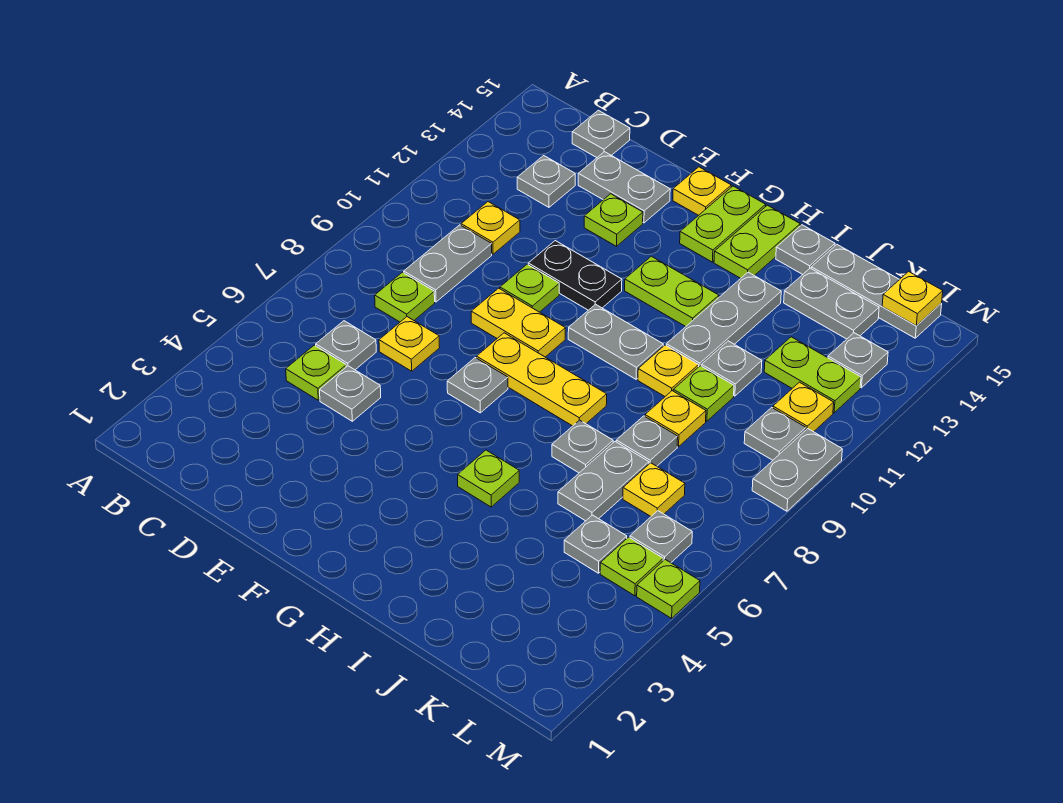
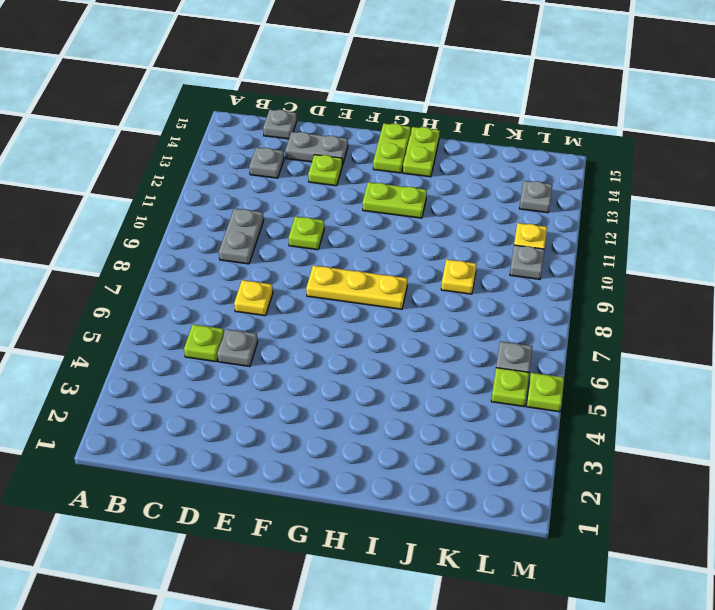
none -> grey 1x1 plate [316,321,376,370]
none -> lime 1x1 plate [375,272,435,322]
none -> yellow 1x1 plate [461,202,520,254]
none -> yellow 1x2 plate [471,288,566,357]

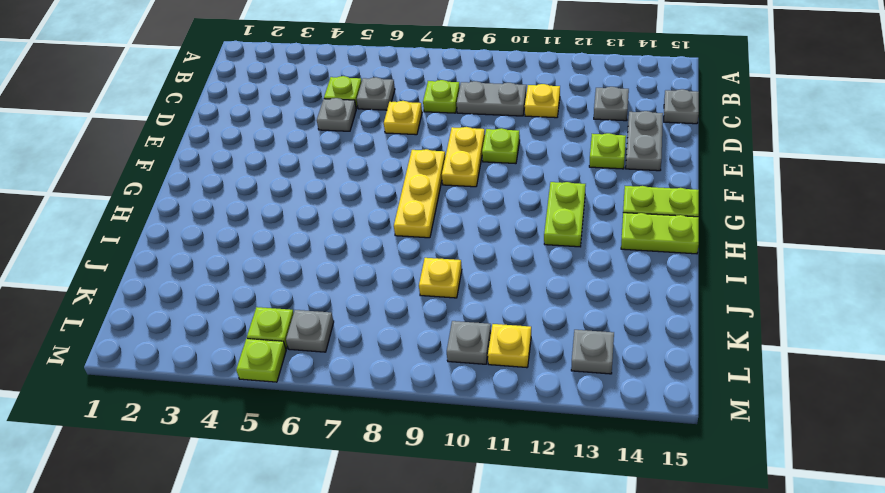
none -> black 1x2 plate [528,241,622,310]
none -> grey 1x1 plate [447,358,508,413]
none -> yellow 1x1 plate [673,167,731,215]
none -> grey 1x2 plate [568,304,663,379]

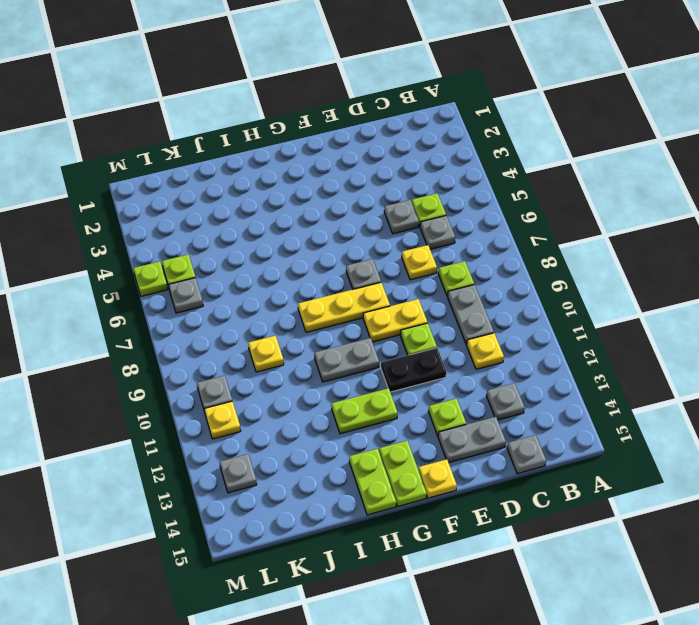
none -> lime 1x1 plate [458,450,519,507]
none -> grey 1x1 plate [552,420,613,473]
none -> yellow 1x1 plate [638,345,699,396]
none -> grey 1x3 plate [666,272,781,366]

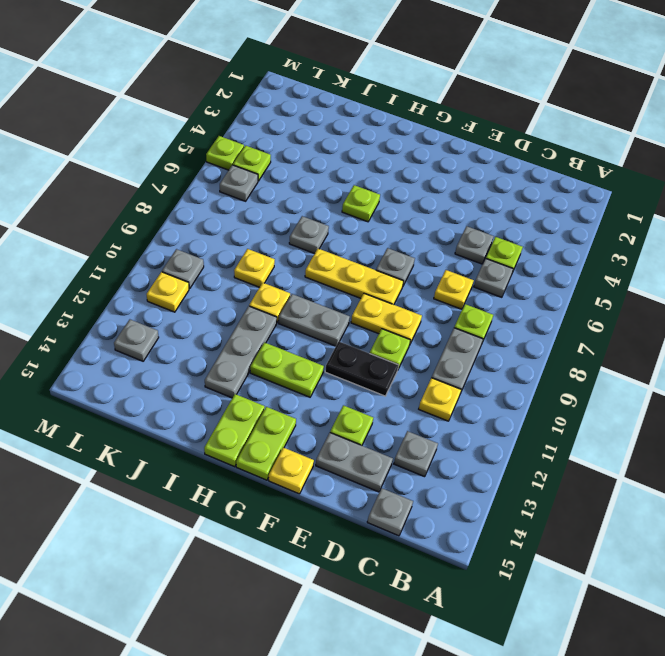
none -> grey 1x1 plate [776,225,835,275]
none -> grey 1x2 plate [558,442,649,521]
none -> grey 1x1 plate [616,416,678,466]
none -> lime 1x1 plate [673,366,734,421]

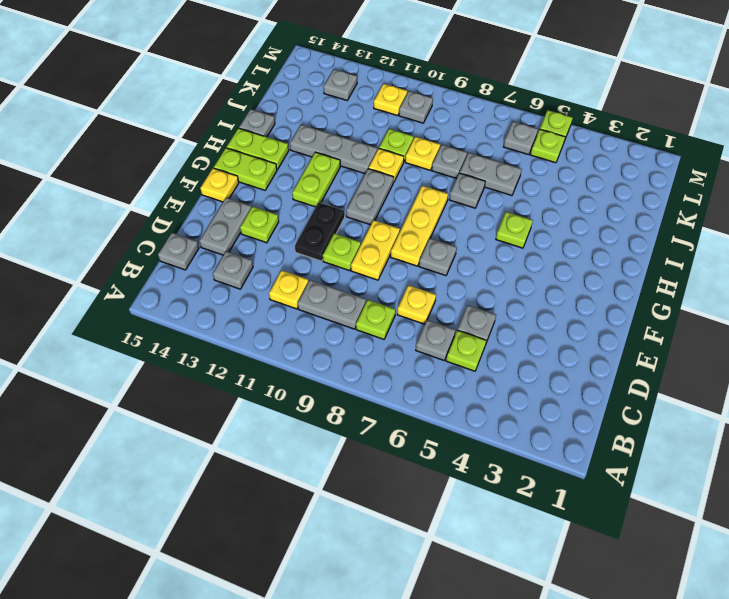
none -> grey 1x1 plate [702,341,762,396]
none -> grey 1x2 plate [784,268,879,339]
none -> grey 1x3 plate [811,245,942,338]
none -> grey 1x1 plate [564,515,627,573]

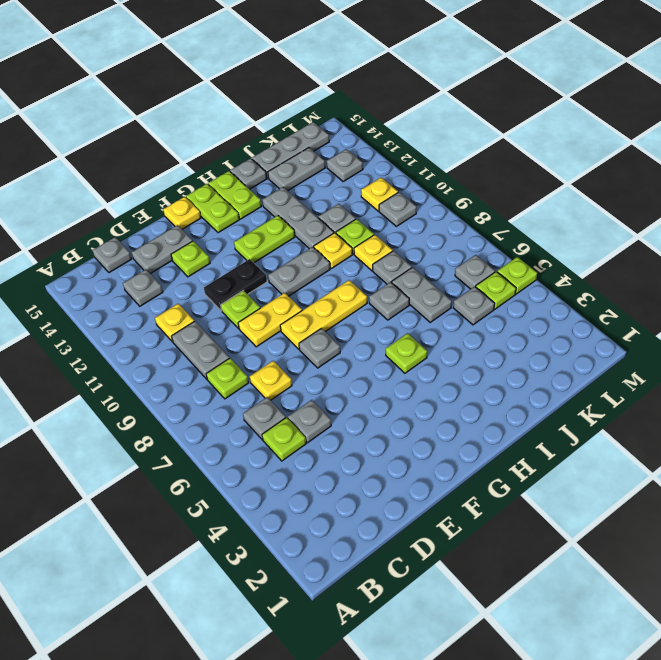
none -> yellow 1x1 plate [623,463,685,516]
none -> lime 1x2 plate [764,337,861,413]
none -> grey 1x2 plate [752,429,842,511]
none -> yellow 1x1 plate [882,271,943,326]

